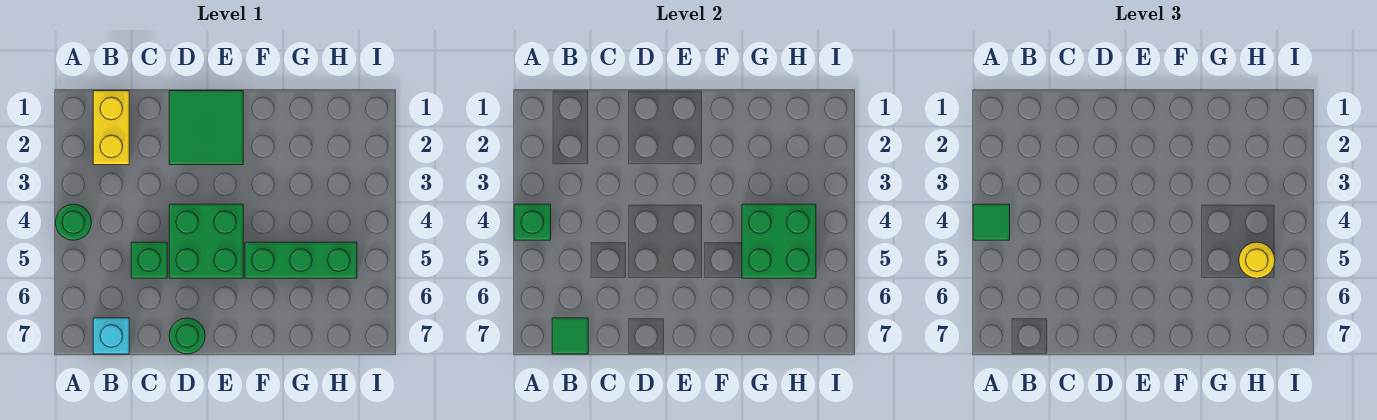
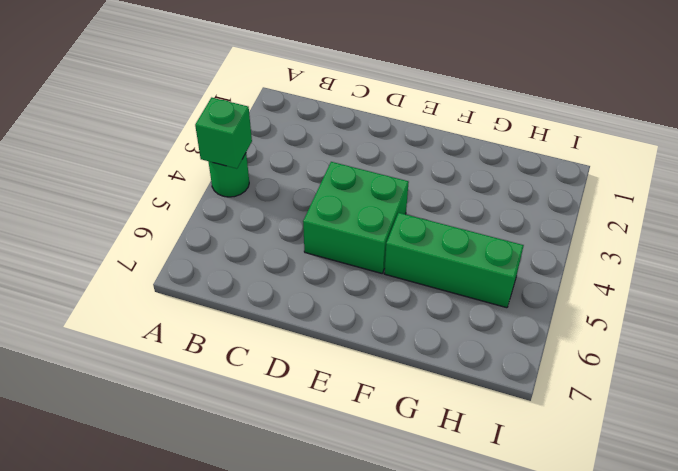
none -> yellow 1x2 brick [93,91,129,165]
none -> cyan 1x1 brick [93,318,129,354]
none -> green 1x1 brick [131,242,167,278]

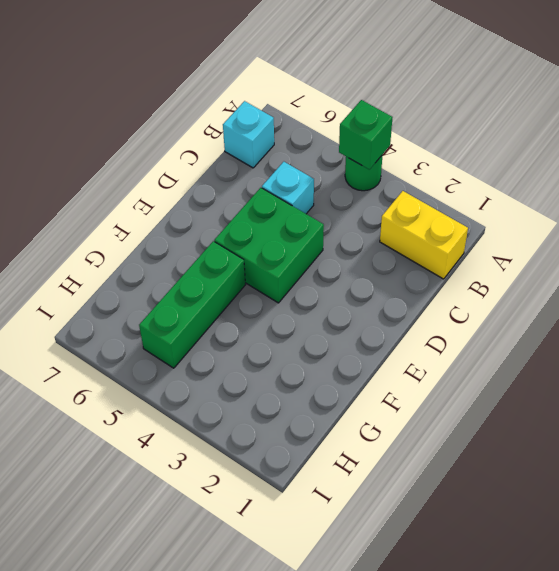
cyan 1x1 brick [262,162,314,214] -> green 1x1 brick [131,242,167,278]
none -> green 2x2 tile [169,91,243,165]
none -> green 1x1 round brick [169,318,205,354]
none -> green 1x1 tile [552,318,588,354]

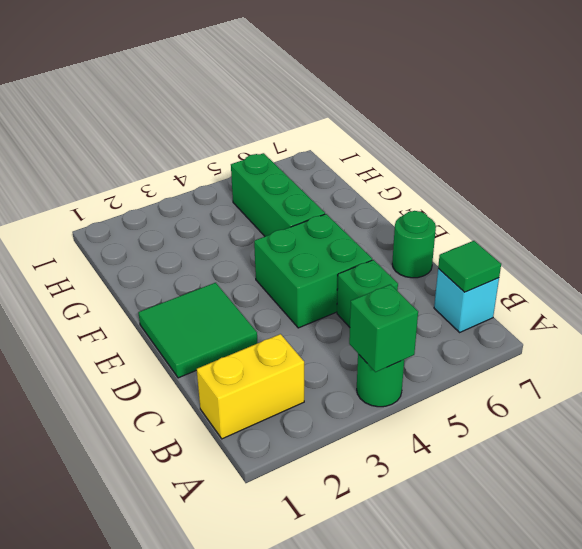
none -> green 2x2 brick [742,204,816,278]
none -> green 1x1 tile [973,204,1010,240]
none -> yellow 1x1 round brick [1239,242,1275,278]

